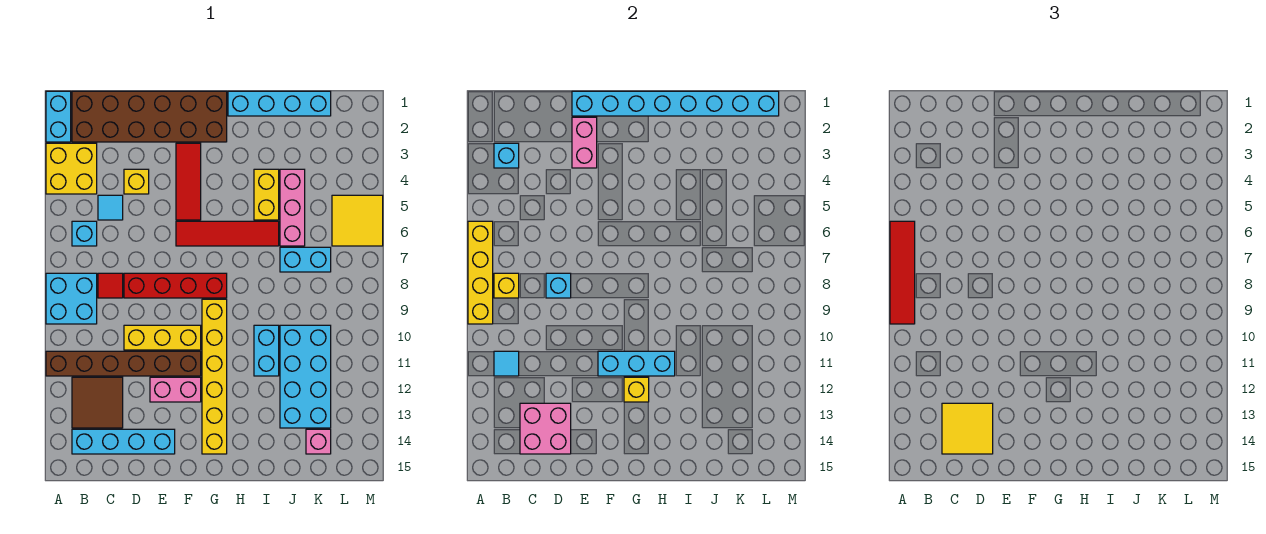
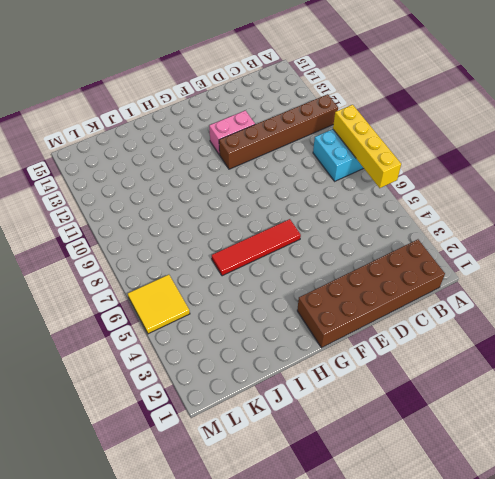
none -> cyan 1x2 brick [46,91,71,142]
none -> yellow 2x2 brick [46,143,97,194]
none -> cyan 1x1 brick [72,221,97,246]
none -> brown 2x2 tile [72,377,123,428]

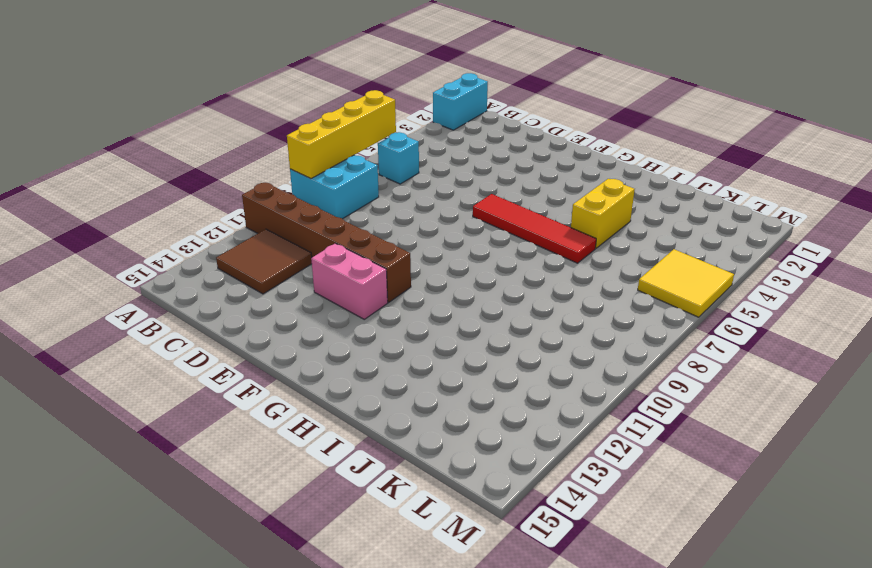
none -> yellow 2x2 brick [46,143,97,194]
none -> brown 2x6 brick [72,91,227,142]
none -> cyan 1x4 brick [72,429,175,454]
none -> cyan 1x1 tile [98,195,123,220]

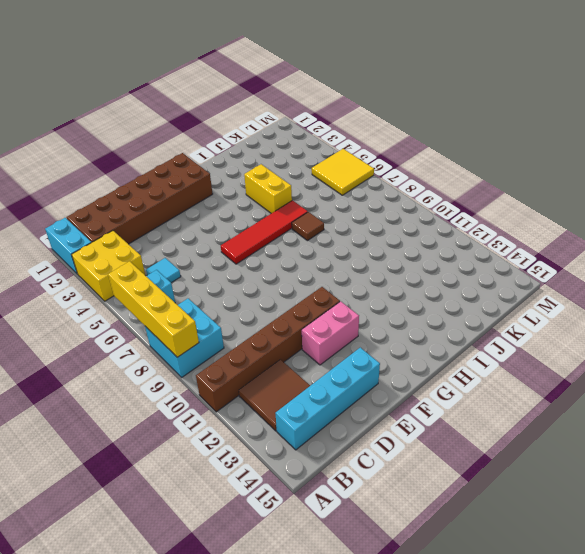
brown 1x1 tile [292,212,324,241] -> none
none -> red 1x1 tile [98,273,123,298]
none -> yellow 1x1 brick [124,169,149,194]
none -> red 1x4 brick [124,273,227,298]
none -> yellow 1x3 brick [124,325,201,350]

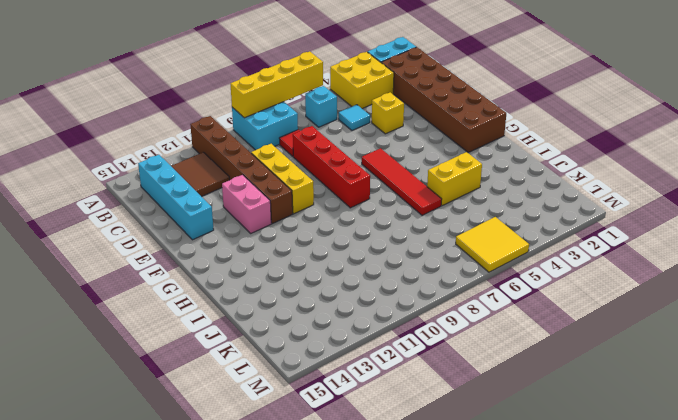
none -> red 1x3 tile [176,143,201,220]
none -> yellow 1x6 brick [202,299,227,454]
none -> cyan 1x4 brick [228,91,331,116]
none -> cyan 1x2 brick [254,325,279,376]

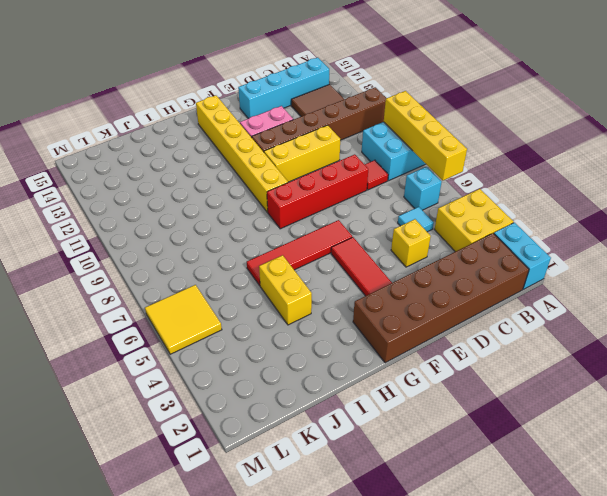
none -> cyan 1x4 brick [228,91,331,116]
none -> cyan 1x2 brick [254,325,279,376]
none -> pink 1x3 brick [280,169,305,246]
none -> cyan 1x2 brick [280,247,331,272]

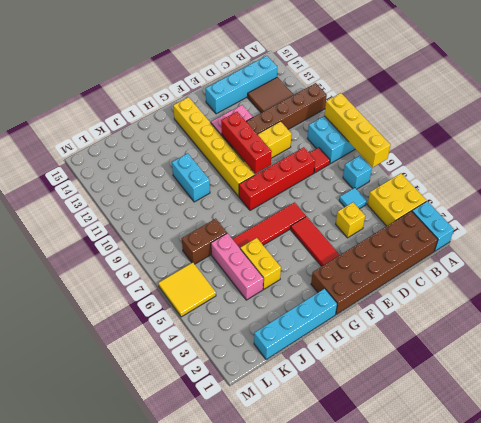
red 1x3 brick [221,112,272,174] -> cyan 1x3 brick [598,351,675,376]
brown 1x2 brick [182,219,227,264] -> cyan 1x2 brick [280,247,331,272]
none -> cyan 2x4 brick [280,325,331,428]
none -> pink 1x1 brick [306,429,331,454]
none -> cyan 1x1 brick [494,143,519,168]
none -> yellow 1x1 brick [494,273,519,298]

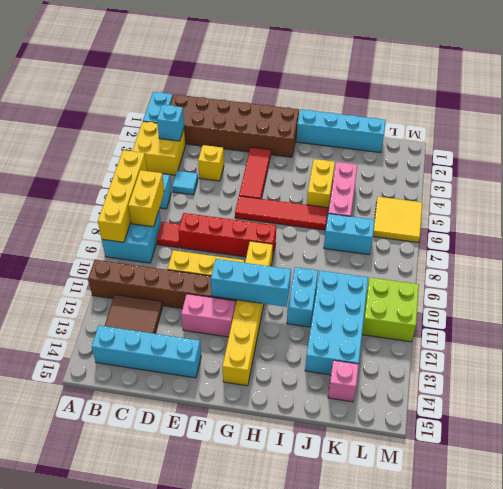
yellow 1x2 brick [128,170,164,227] -> yellow 1x1 brick [494,273,519,298]
lime 2x2 brick [362,278,419,342] -> none
none -> cyan 1x1 tile [494,351,519,376]
none -> pink 2x2 brick [520,403,571,454]
none -> cyan 1x1 brick [546,273,571,298]
none -> cyan 1x8 brick [572,91,779,116]

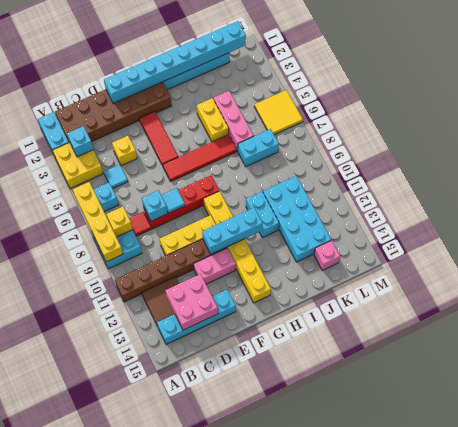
cyan 1x1 tile [161,188,185,213] -> cyan 1x1 tile moved to [494,351,519,376]
none -> pink 1x2 brick [572,117,597,168]
none -> yellow 1x1 brick [624,377,649,402]
none -> red 1x4 tile [890,221,915,324]
none -> yellow 2x2 tile [942,403,993,454]

